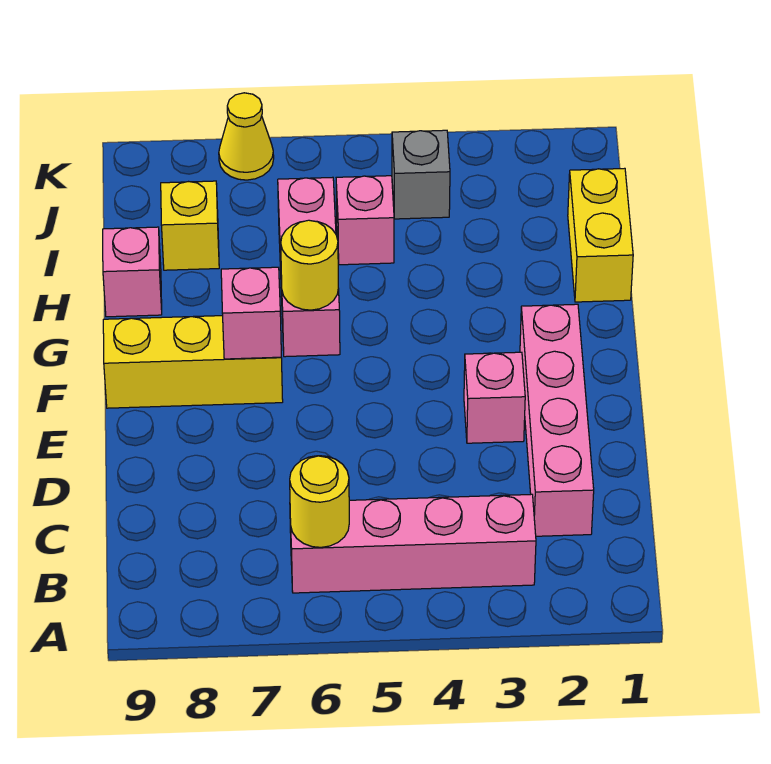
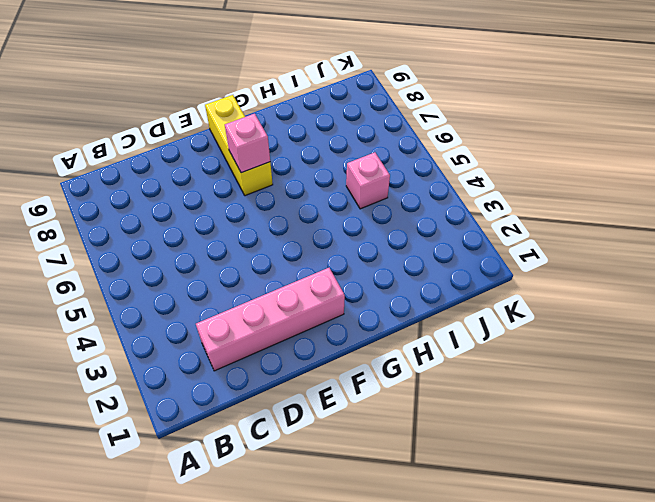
none -> pink 1x4 brick [290,494,536,593]
none -> pink 1x1 brick [464,352,525,443]
none -> pink 1x3 brick [278,177,340,357]

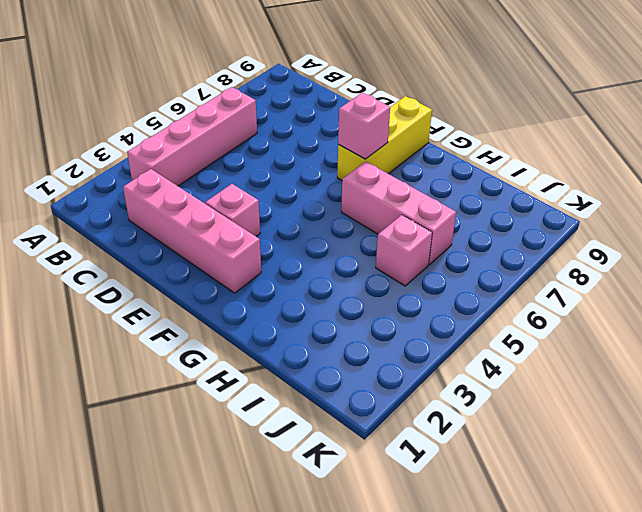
none -> yellow 1x2 brick [568,168,633,302]
none -> pink 1x1 brick [103,227,162,317]
none -> yellow 1x1 brick [161,181,219,270]

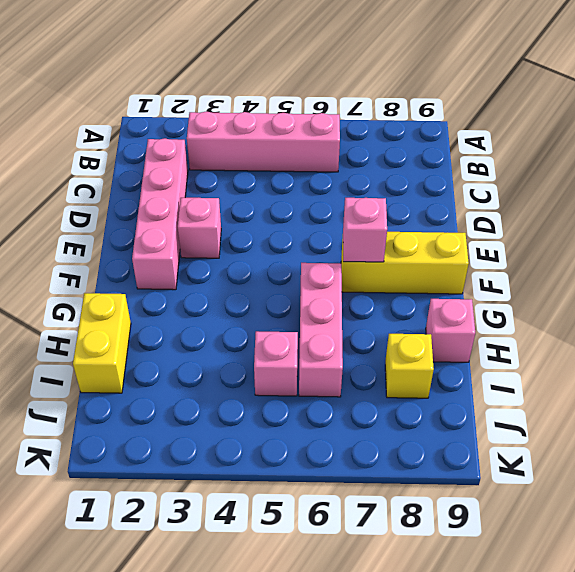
none -> grey 1x1 brick [392,130,450,219]
none -> yellow 1x1 cone [219,93,274,180]
none -> yellow 1x1 round brick [290,456,349,547]

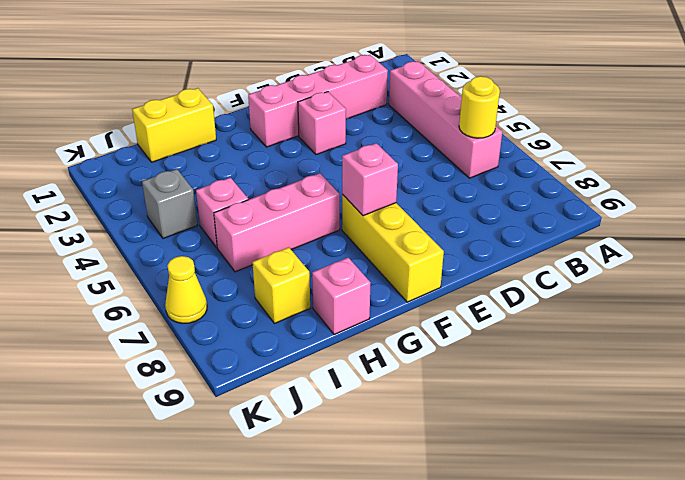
none -> yellow 1x1 round brick [281,220,338,310]

